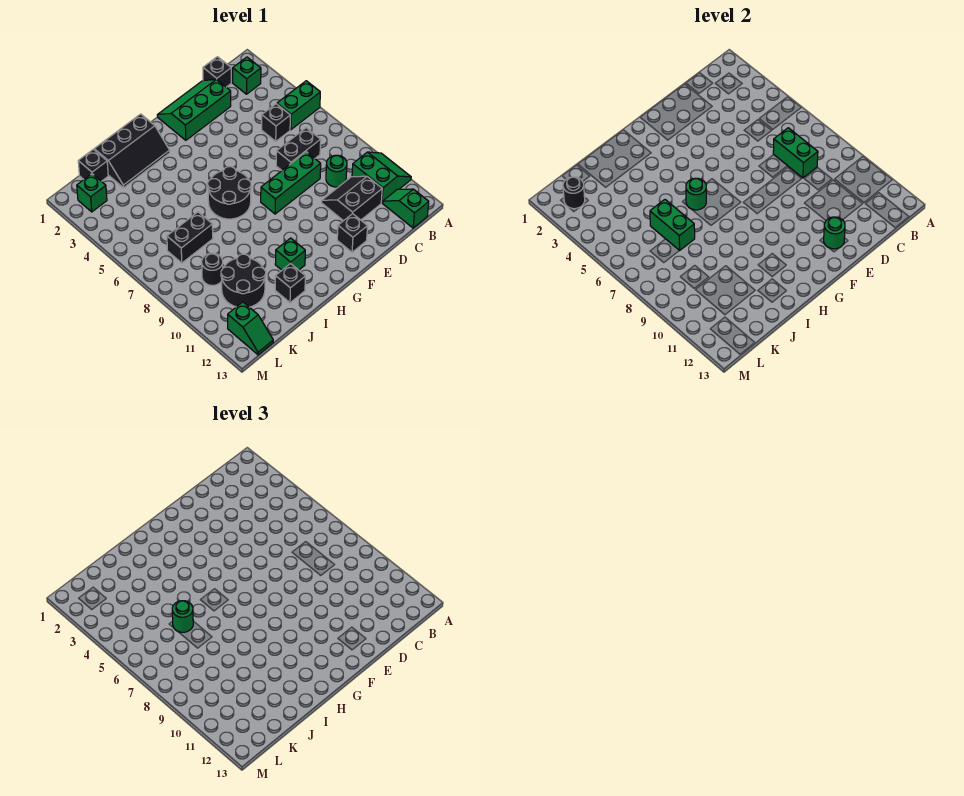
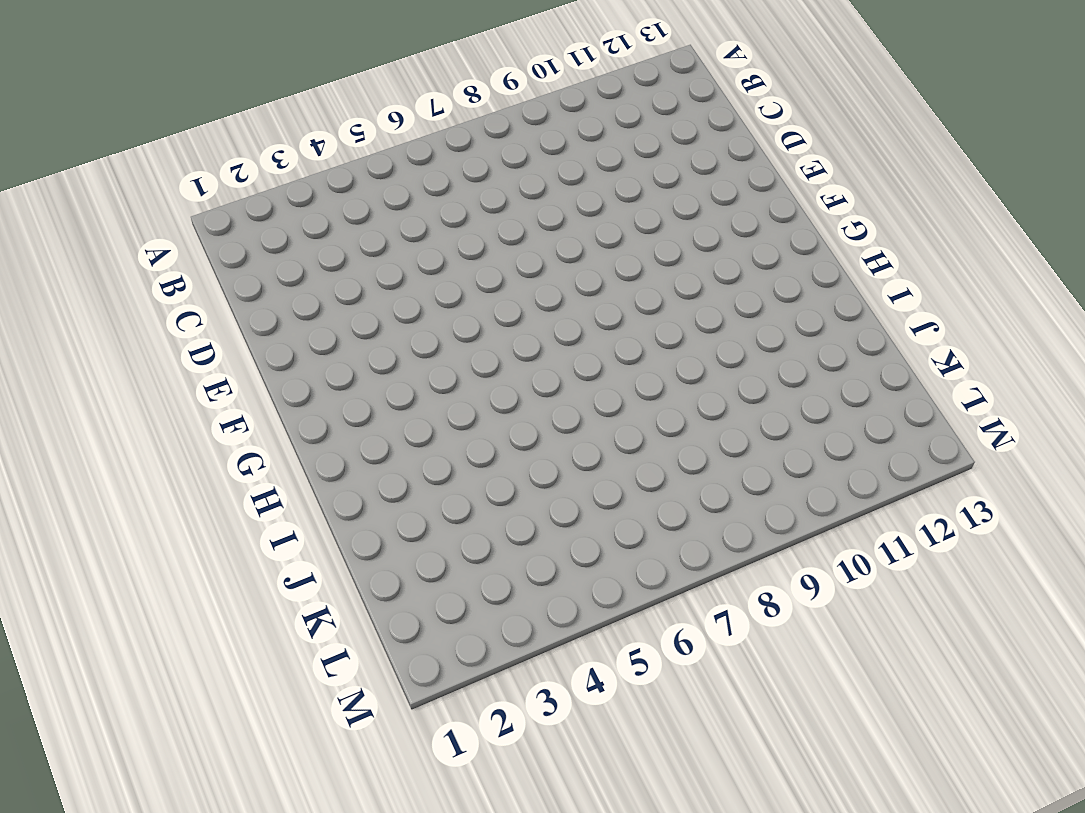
none -> green 1x2 brick [277,81,320,130]
none -> green 2x2 slope [352,152,411,203]
none -> green 1x1 brick [233,57,261,94]

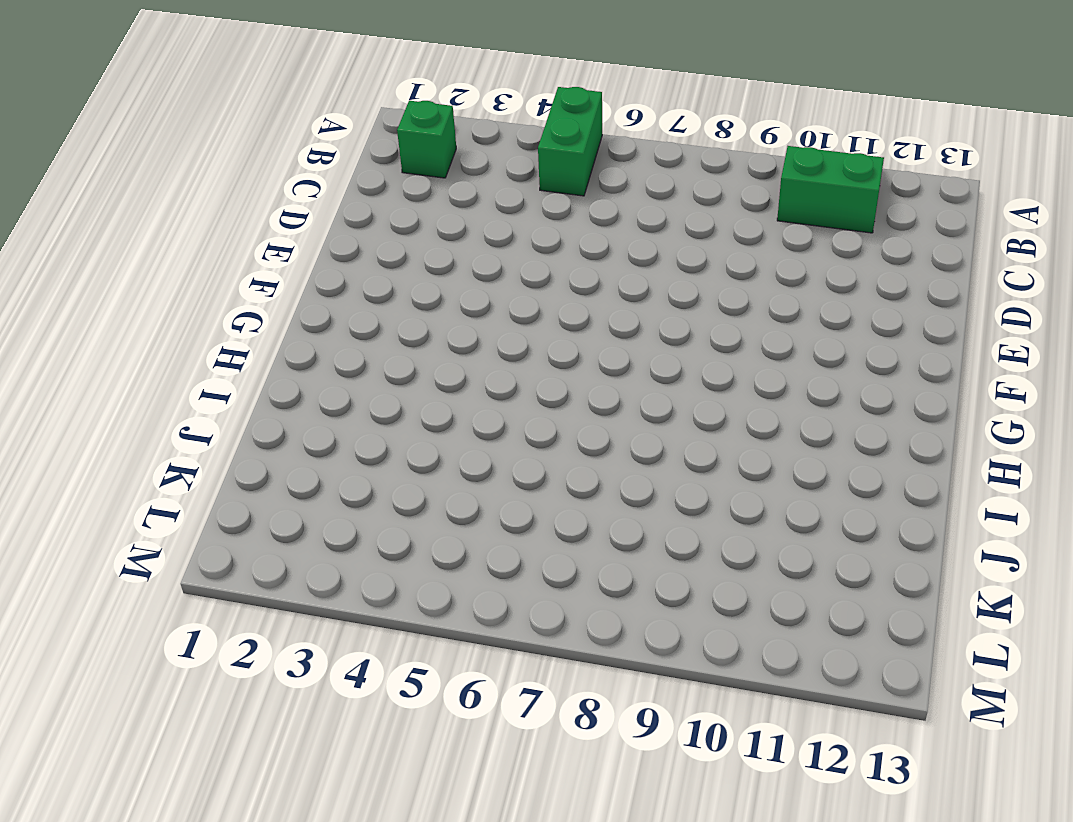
none -> green 1x2 slope [383,189,429,228]
none -> black 1x1 brick [203,57,231,87]
none -> black 1x1 brick [262,104,290,141]

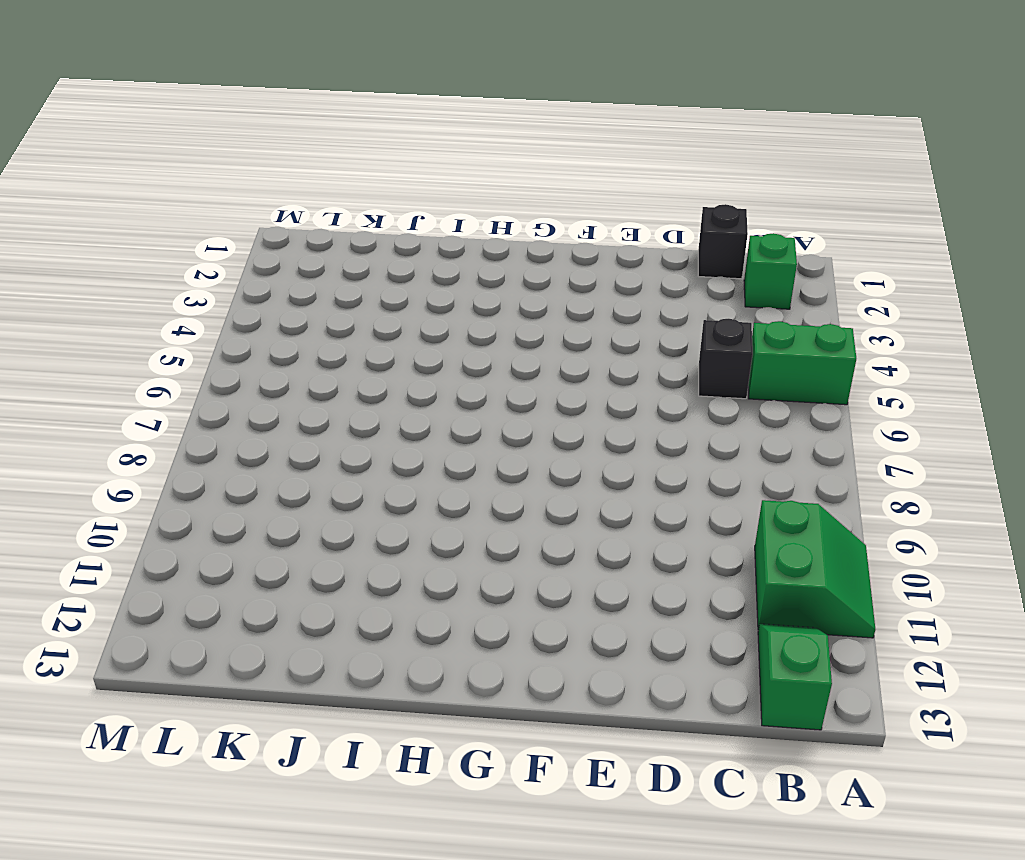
none -> black 1x2 brick [276,128,321,170]
none -> green 1x1 round brick [326,155,347,187]
none -> black 2x2 slope [322,176,382,221]

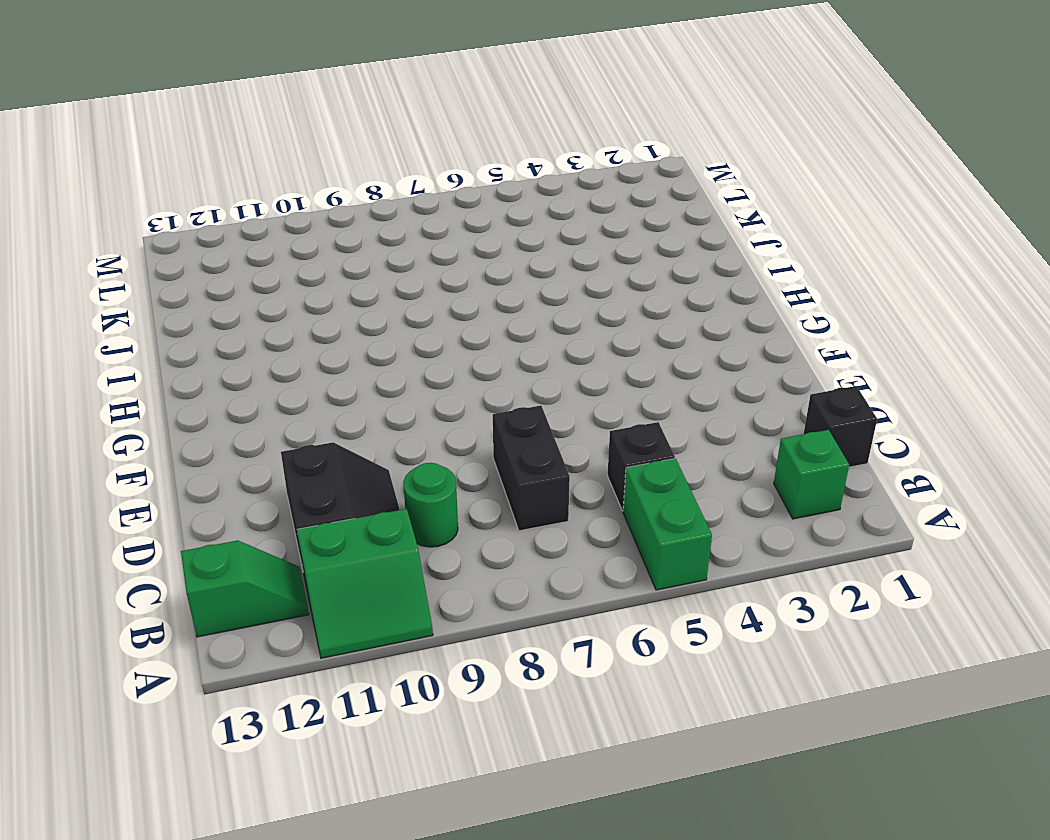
none -> green 2x3 slope [157,79,231,140]
none -> green 1x3 brick [261,152,321,214]
none -> black 1x1 brick [337,214,368,252]

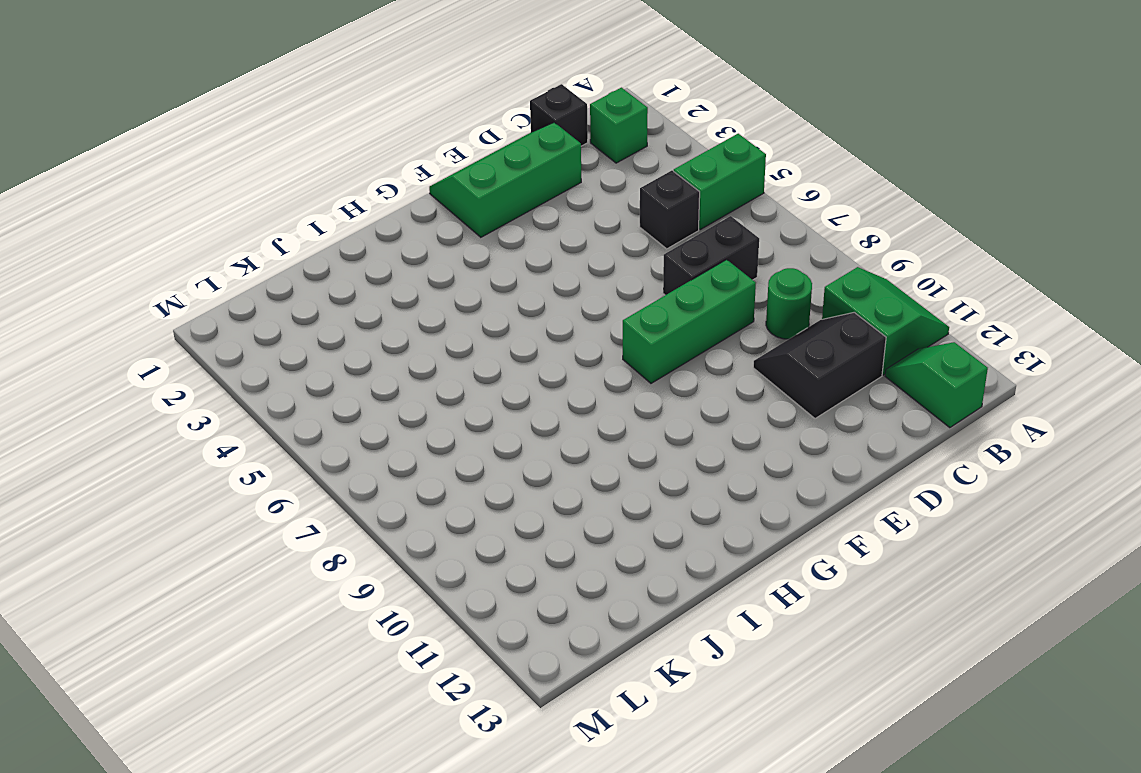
none -> black 1x1 brick [337,214,368,252]
none -> black 2x2 round brick [208,167,251,219]
none -> black 2x3 slope [94,114,170,188]

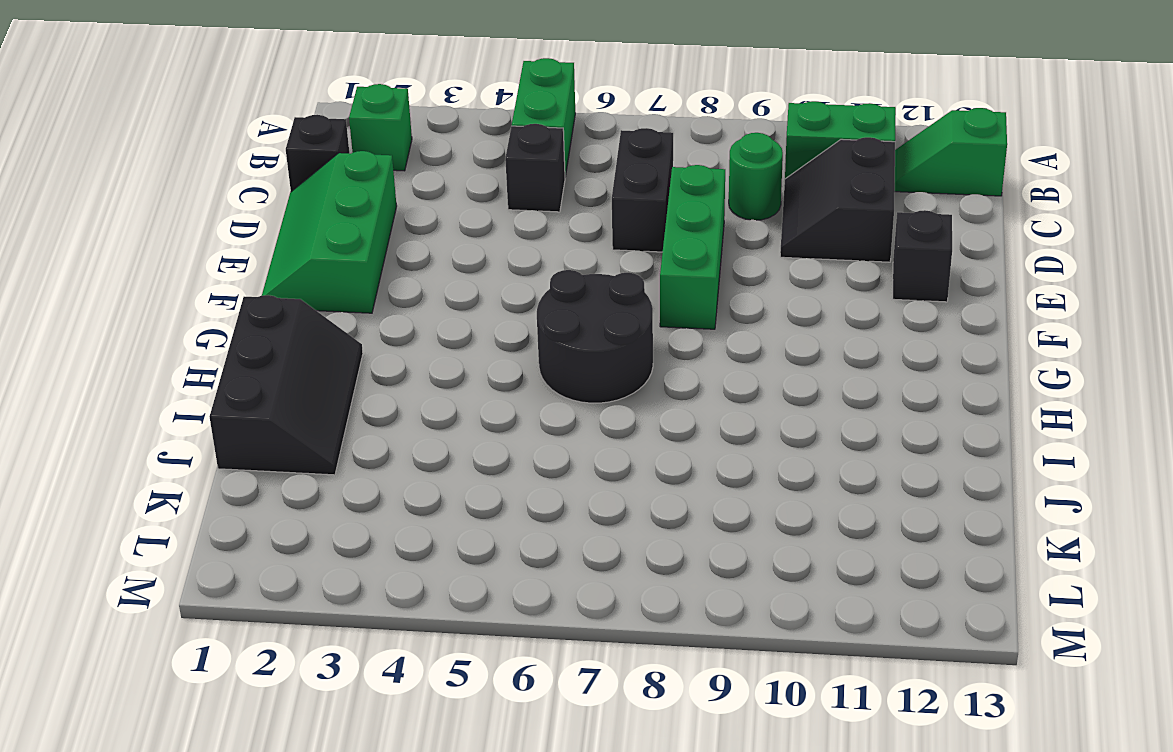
none -> green 1x1 brick [275,238,305,270]
none -> black 1x1 brick [275,263,305,303]
none -> black 1x2 brick [167,212,213,263]

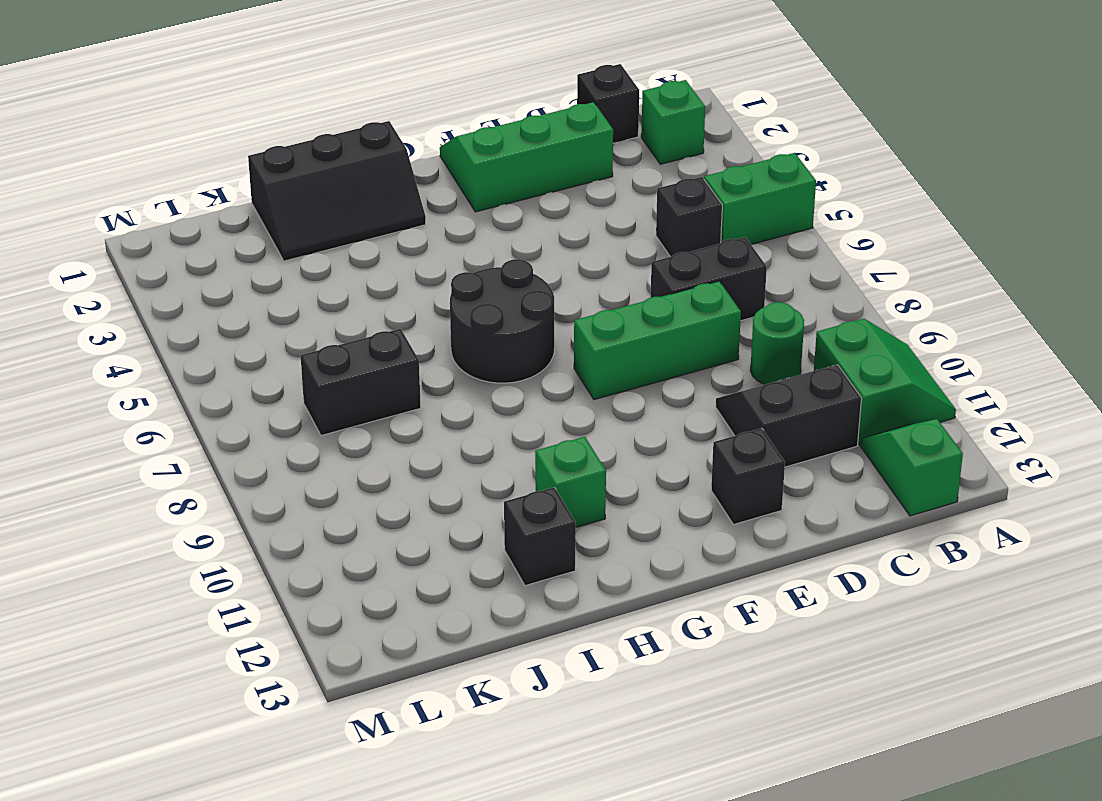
none -> black 2x2 round brick [221,254,266,307]
none -> black 1x1 brick [78,149,108,181]
none -> black 1x1 round brick [202,253,223,285]

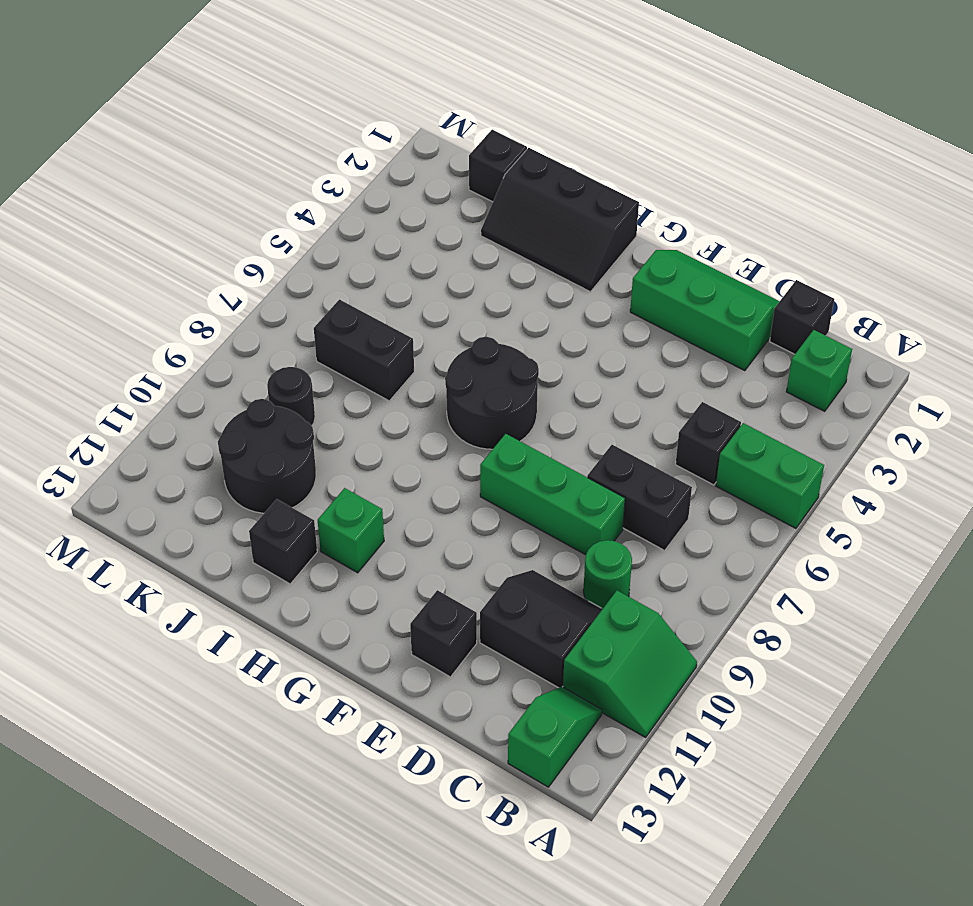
none -> green 1x1 brick [77,174,107,212]
none -> green 1x2 slope [228,302,273,355]
none -> green 1x2 brick [773,128,818,178]

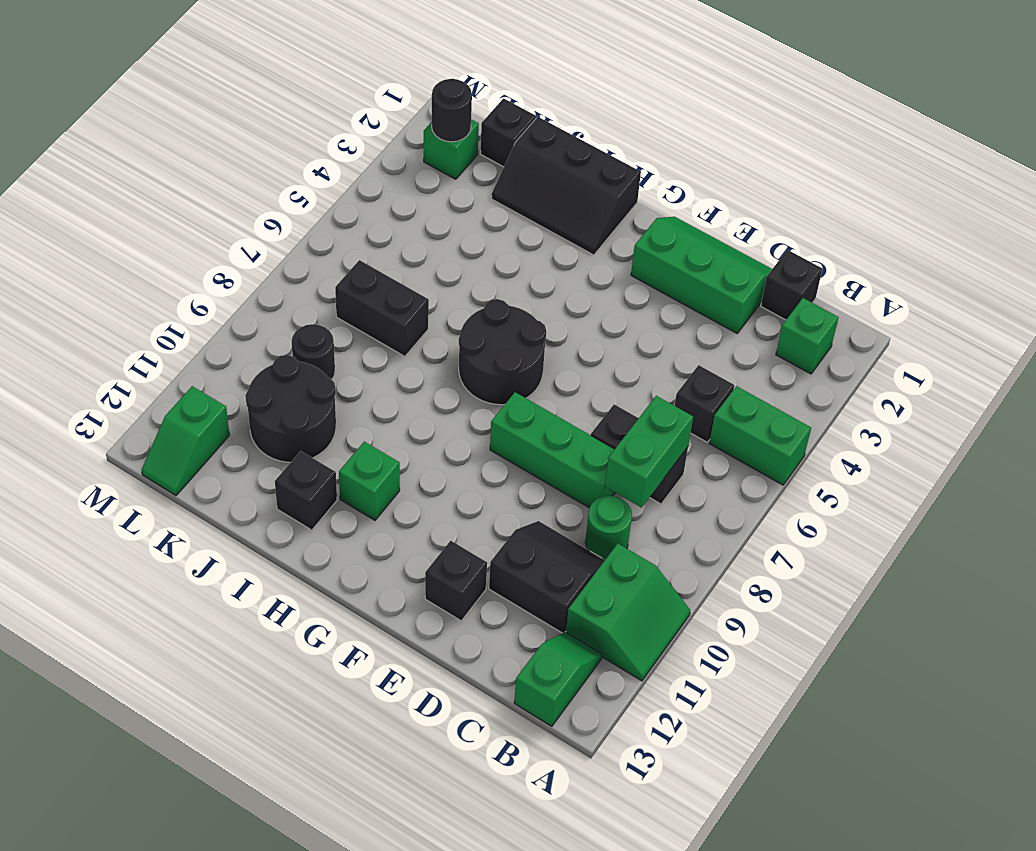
none -> green 1x1 round brick [824,217,845,249]
none -> green 1x1 round brick [686,178,706,210]
none -> green 1x2 brick [650,200,695,251]

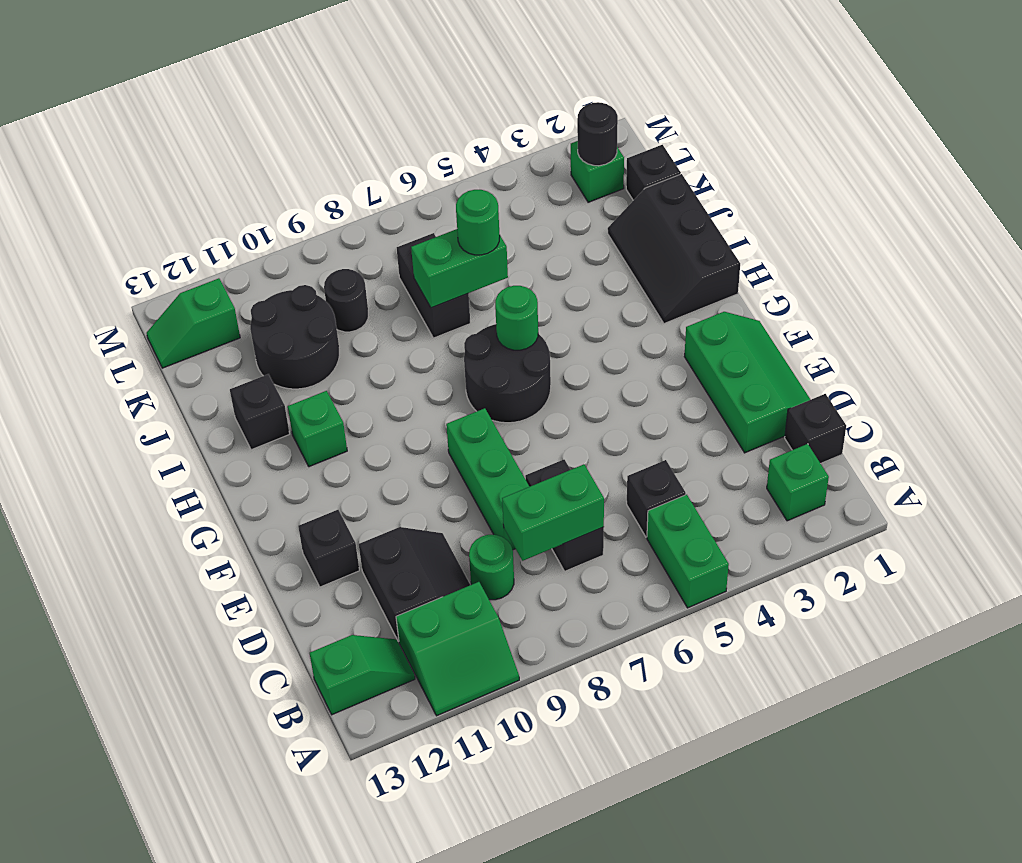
none -> green 1x1 round brick [824,217,845,249]

